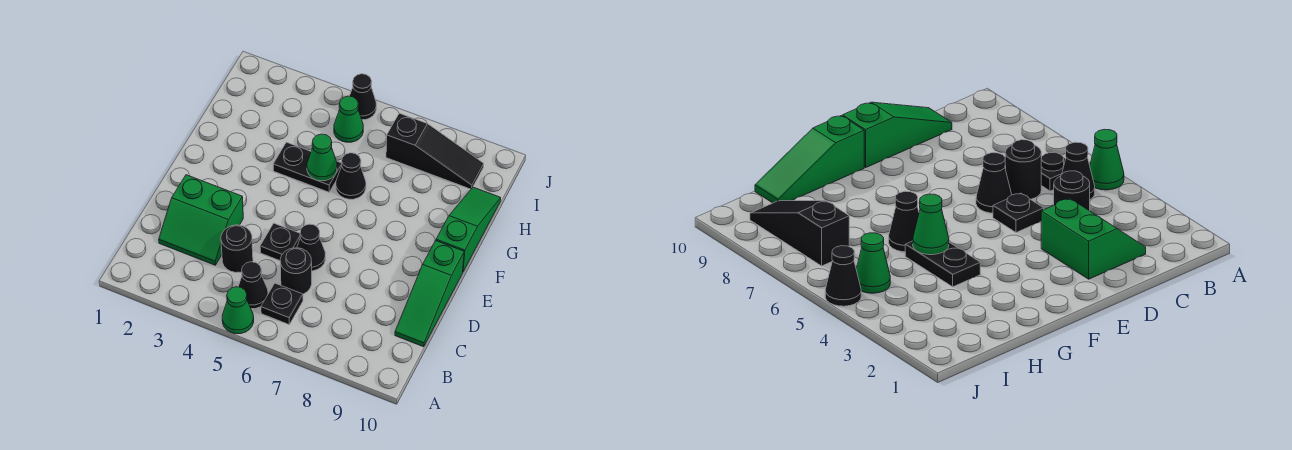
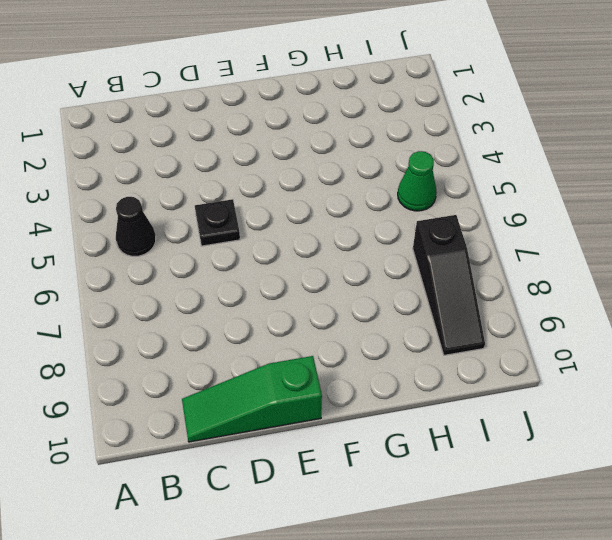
none -> green 1x1 cone [222,287,254,334]
none -> black 1x1 plate [261,283,303,324]
none -> green 2x2 slope [159,175,243,265]

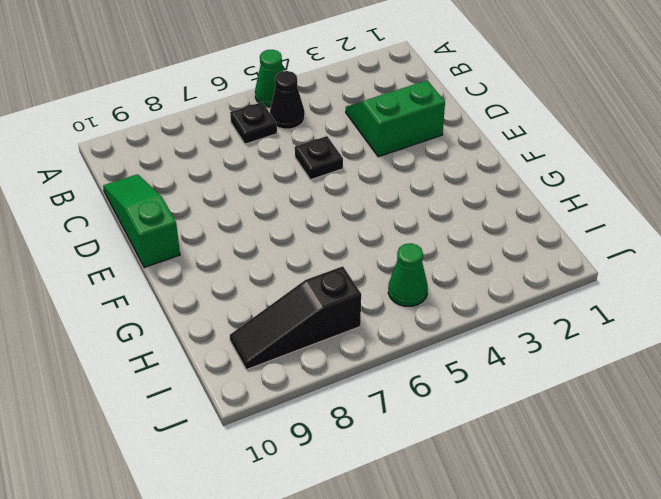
none -> black 1x1 round brick [221,225,253,273]
none -> black 1x1 round brick [280,248,312,294]
none -> black 1x1 cone [297,224,325,271]

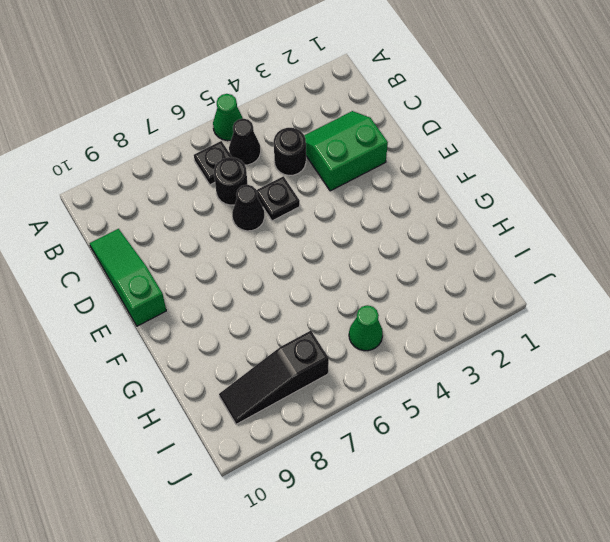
none -> green 1x3 slope [436,187,501,271]
none -> black 1x2 plate [273,142,342,192]
none -> black 1x1 cone [336,153,366,199]

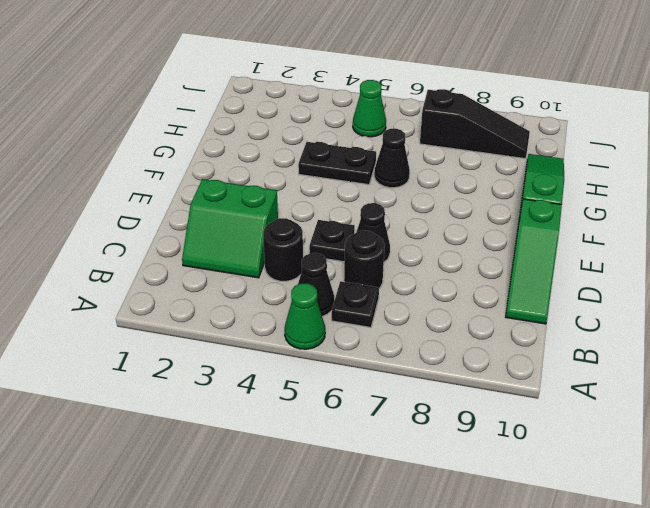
none -> black 1x1 cone [350,74,376,120]
none -> green 1x1 cone [307,134,337,181]

